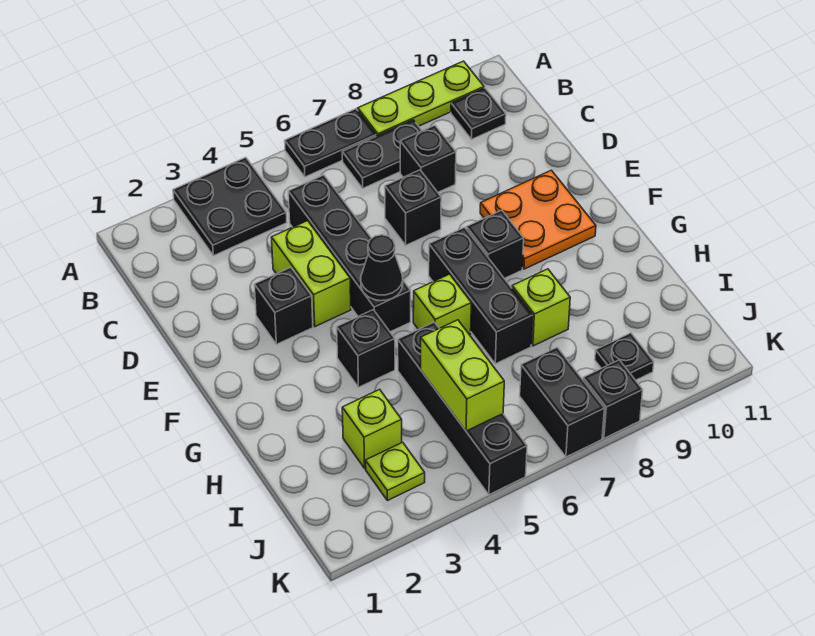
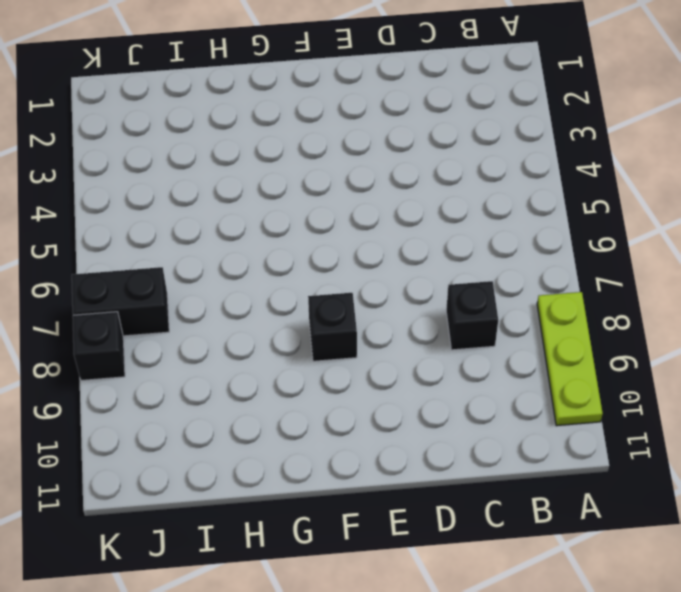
none -> black 2x2 plate [173,157,287,256]
none -> black 1x2 plate [285,109,376,177]
none -> black 1x2 plate [342,120,422,188]

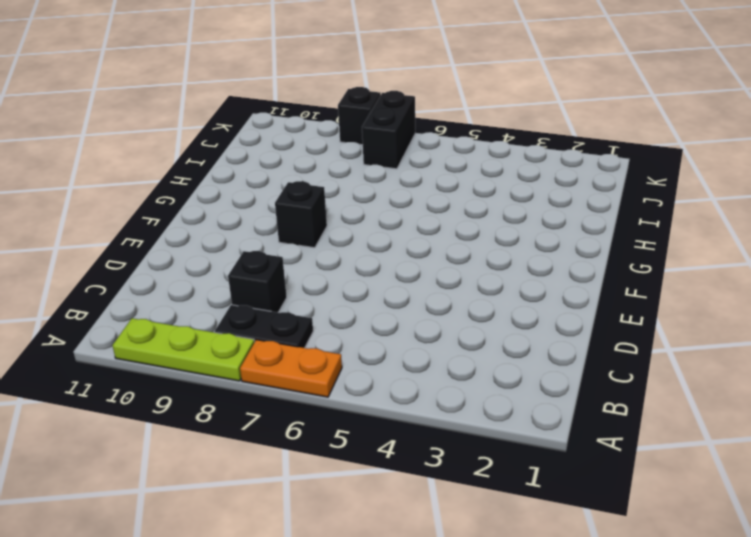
orange 1x2 plate [240,340,342,397] -> black 1x2 plate [285,109,376,177]
none -> black 2x2 plate [173,157,287,256]
none -> black 1x1 plate [451,88,506,139]
none -> black 1x4 brick [288,175,411,332]

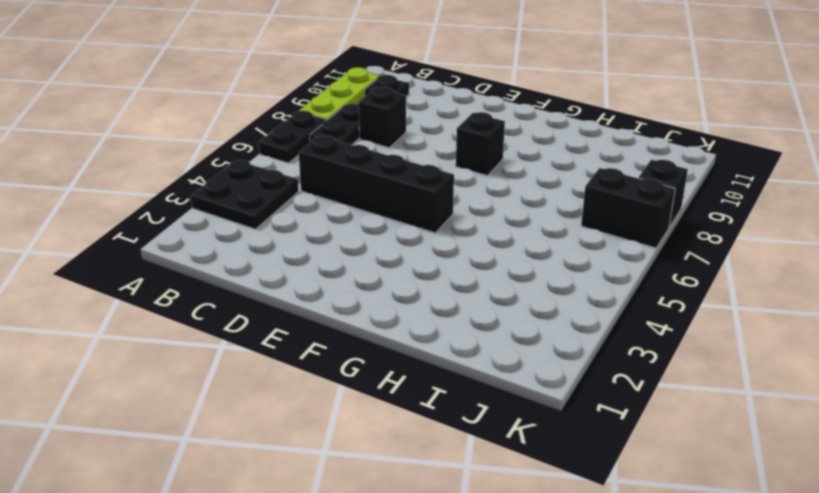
none -> lime 1x2 brick [271,221,351,327]
none -> black 1x1 brick [385,170,441,245]
none -> black 1x1 brick [254,267,313,344]

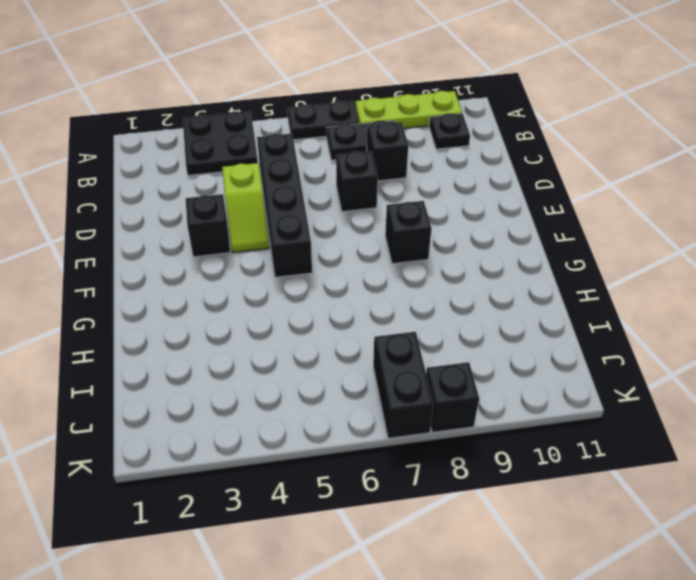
lime 1x2 slope [222,163,269,252] -> lime 1x2 brick [271,221,351,327]
none -> orange 2x2 plate [480,170,596,269]
none -> black 1x3 brick [429,227,533,364]
none -> black 1x1 brick [337,310,395,387]

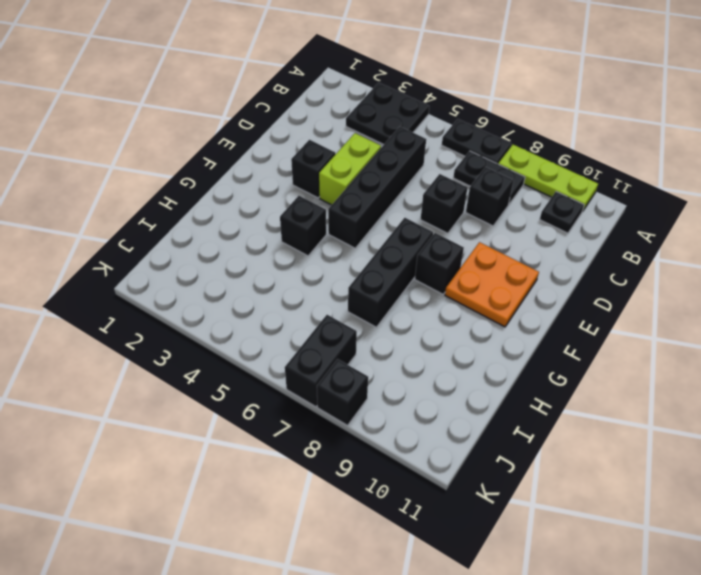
none -> lime 1x1 brick [413,274,471,335]
none -> black 1x4 brick [398,322,527,495]
none -> lime 1x1 brick [512,269,570,346]

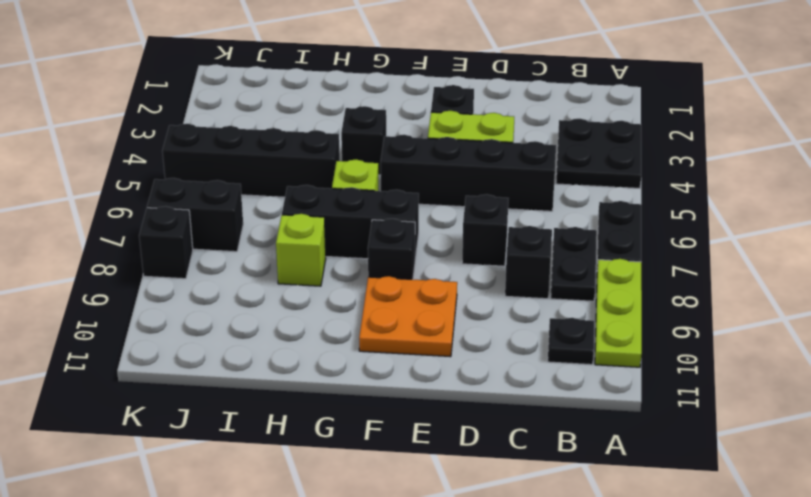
none -> lime 1x1 brick [342,389,402,468]
none -> lime 1x1 plate [366,442,425,501]
none -> black 1x1 plate [595,333,654,380]

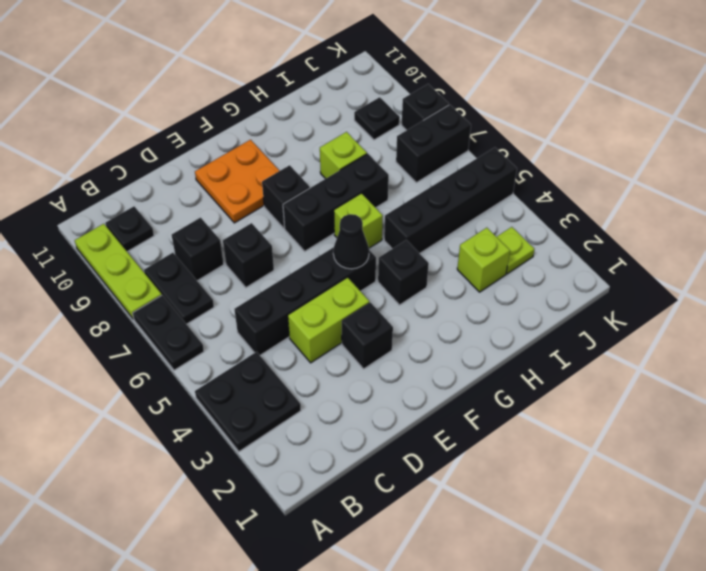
none -> lime 1x2 brick [421,320,504,431]

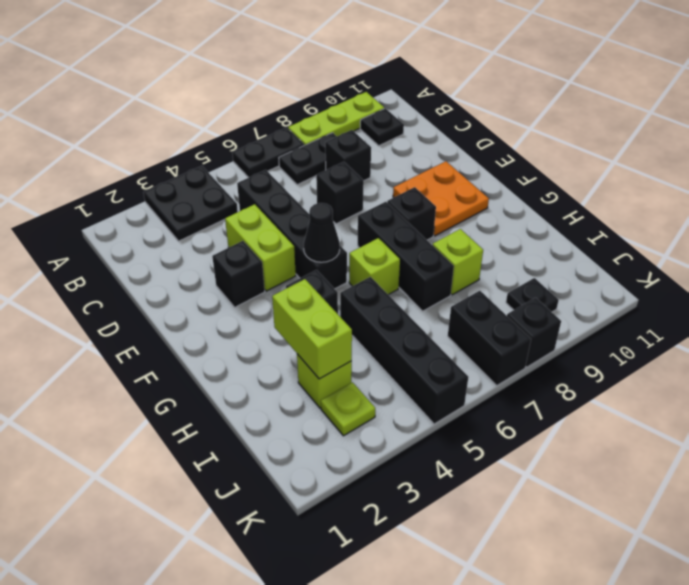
lime 1x2 brick [272,279,352,379] -> lime 1x2 brick moved to [421,320,504,431]

